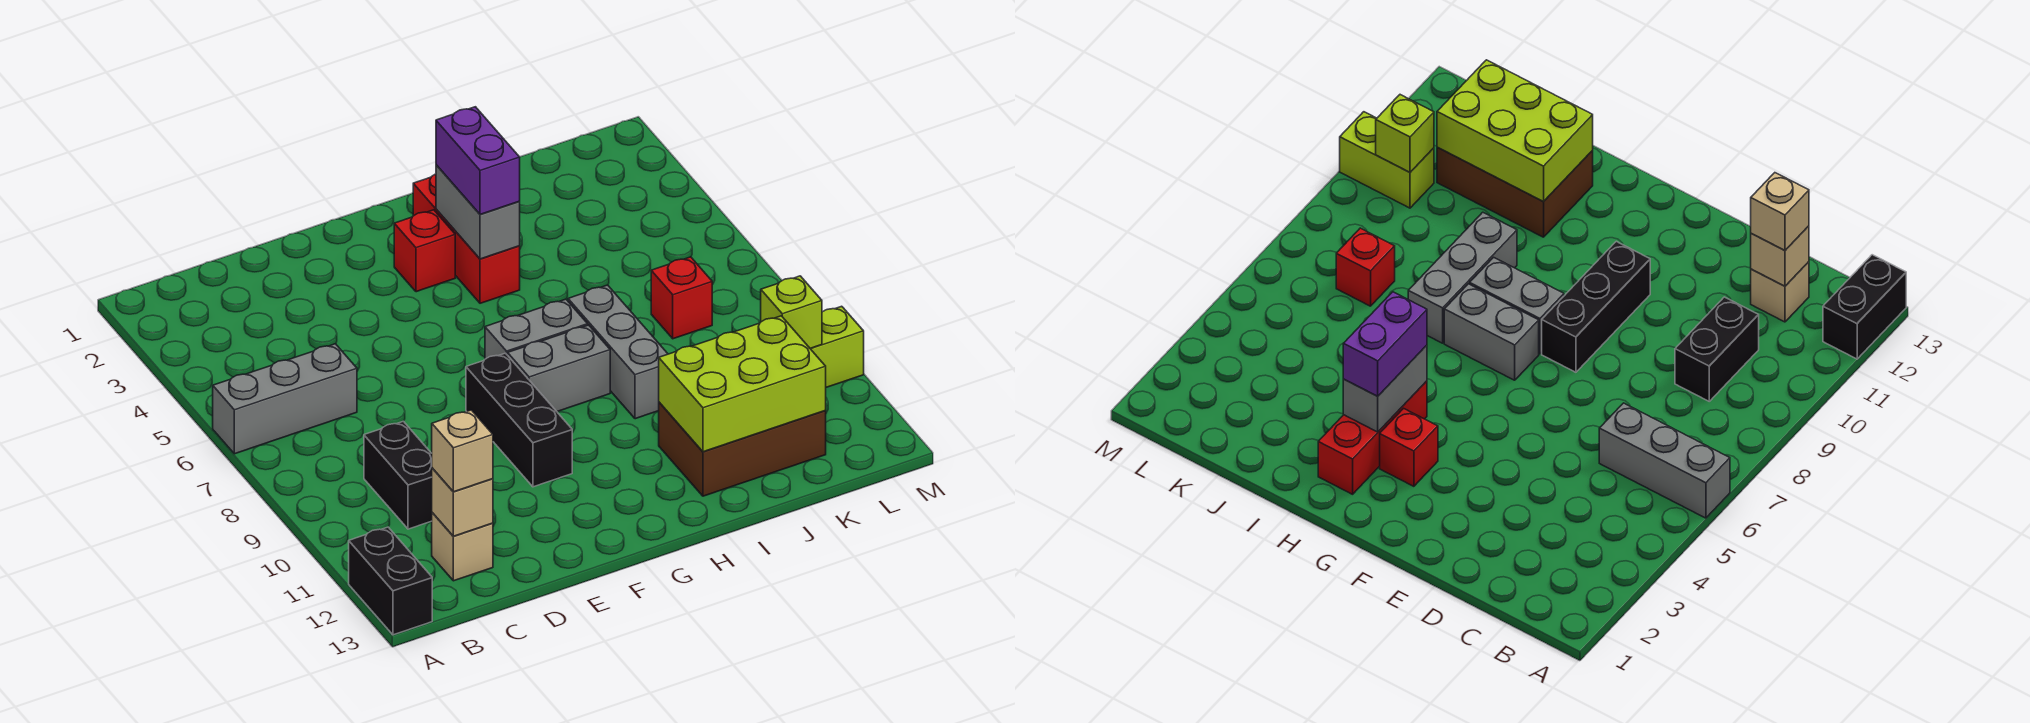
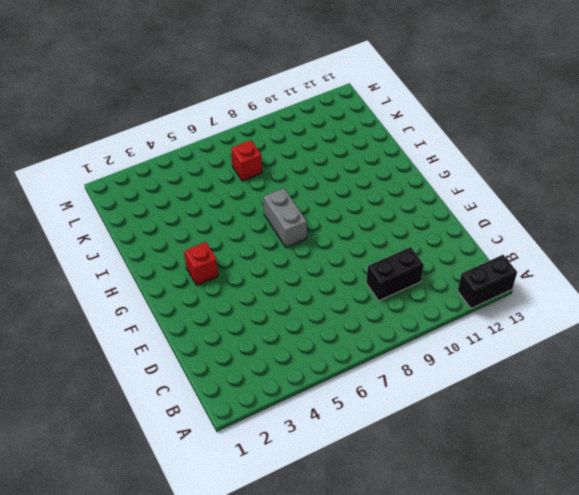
none -> grey 1x3 brick [213,344,357,454]
none -> tan 1x1 brick [432,513,493,581]
none -> black 1x3 brick [466,353,572,487]

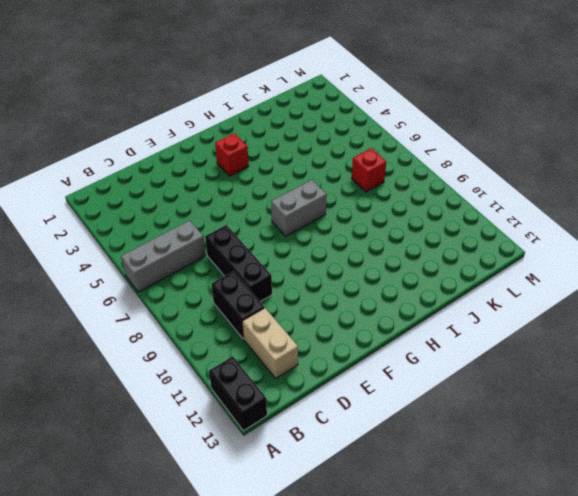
tan 1x2 brick [242,308,298,378] -> tan 1x1 brick [432,513,493,581]
black 1x3 brick [205,225,272,302] -> black 1x3 brick moved to [466,353,572,487]
none -> grey 1x2 brick [508,325,610,412]
none -> red 1x3 brick [413,174,520,303]
none -> grey 1x3 brick [568,285,668,419]

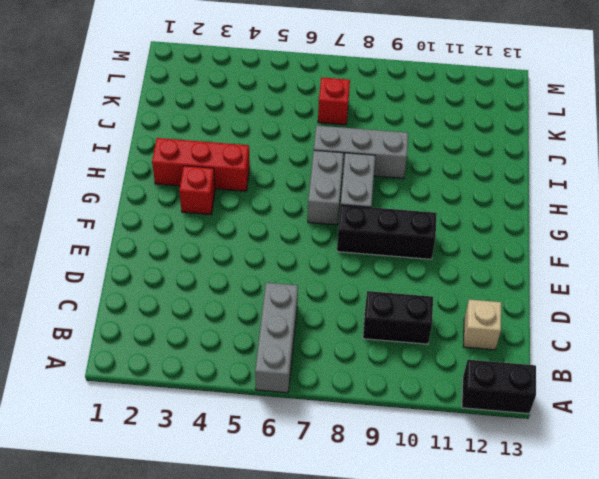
none -> brown 2x3 brick [659,402,826,496]
none -> lime 1x2 brick [811,306,864,387]
none -> tan 1x1 brick [432,468,493,536]

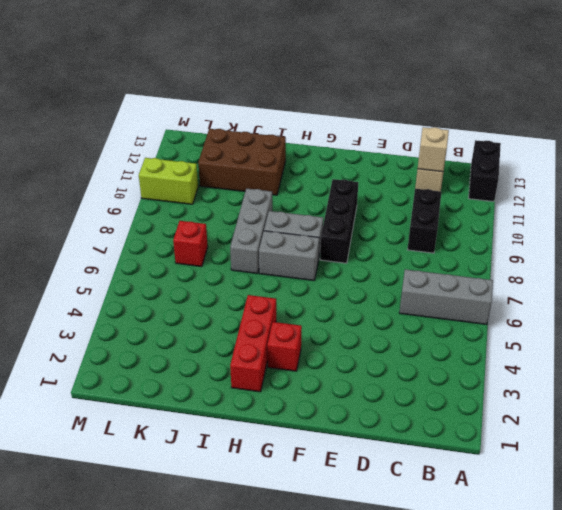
none -> grey 1x2 brick [436,165,520,259]
none -> lime 2x3 brick [659,316,826,452]
none -> lime 1x1 brick [761,276,822,349]

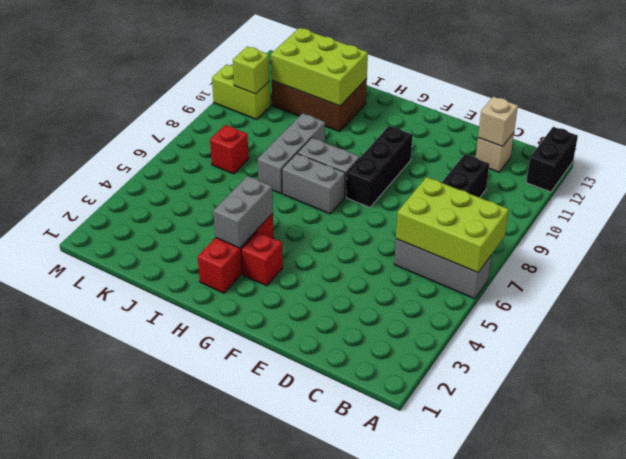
lime 2x3 brick [396,177,509,273] -> none
none -> tan 1x1 brick [432,410,493,492]
none -> purple 1x2 brick [436,107,520,214]

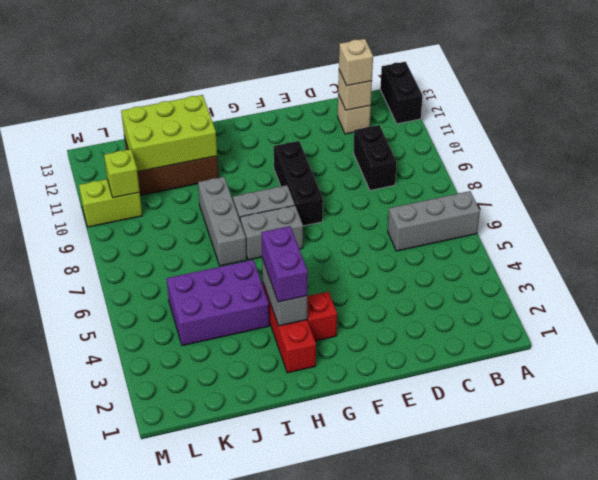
purple 2x3 brick [167,260,269,346] -> none
none -> red 1x1 brick [651,257,712,339]

